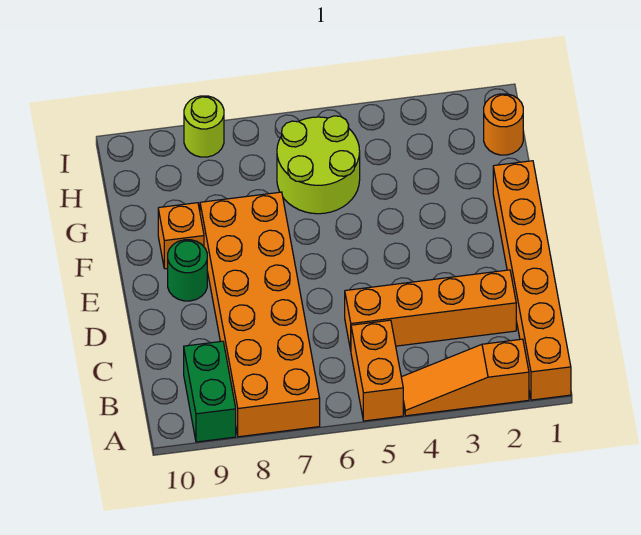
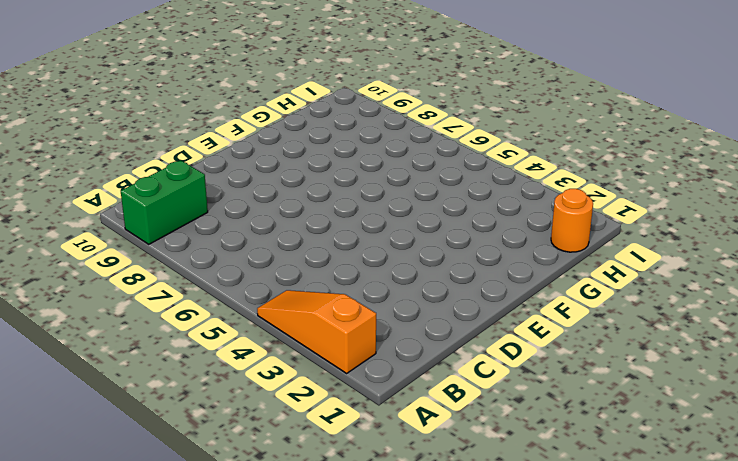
none -> orange 1x6 brick [493,161,571,400]
none -> orange 1x2 brick [351,320,403,421]

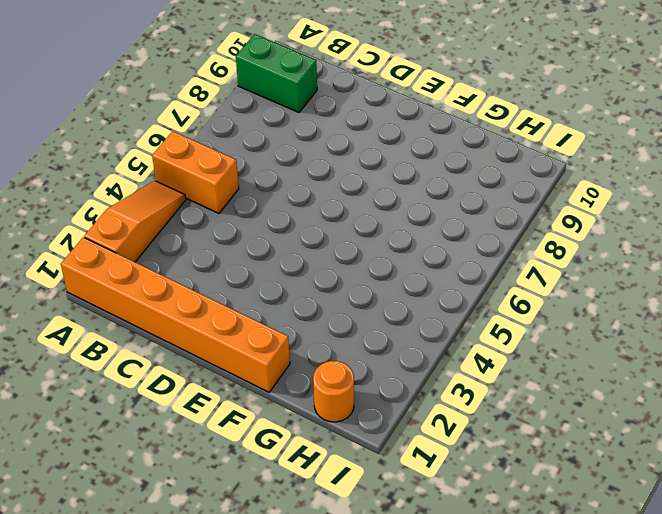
none -> orange 2x6 brick [200,192,320,437]
none -> orange 1x4 brick [345,270,516,350]

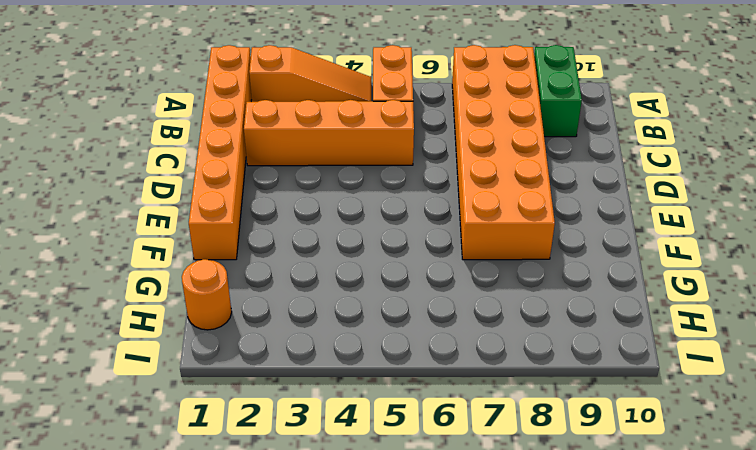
none -> green 1x1 round brick [168,240,207,301]
none -> orange 1x1 brick [158,203,204,269]

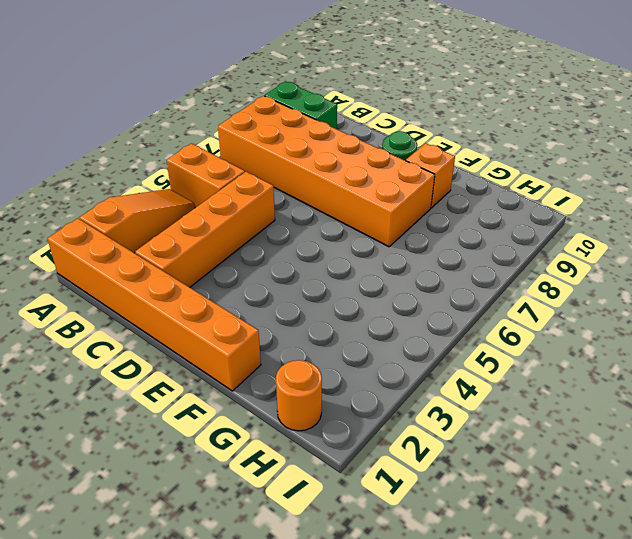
none -> lime 2x2 round brick [277,116,360,214]
none -> lime 1x1 round brick [184,96,224,157]

